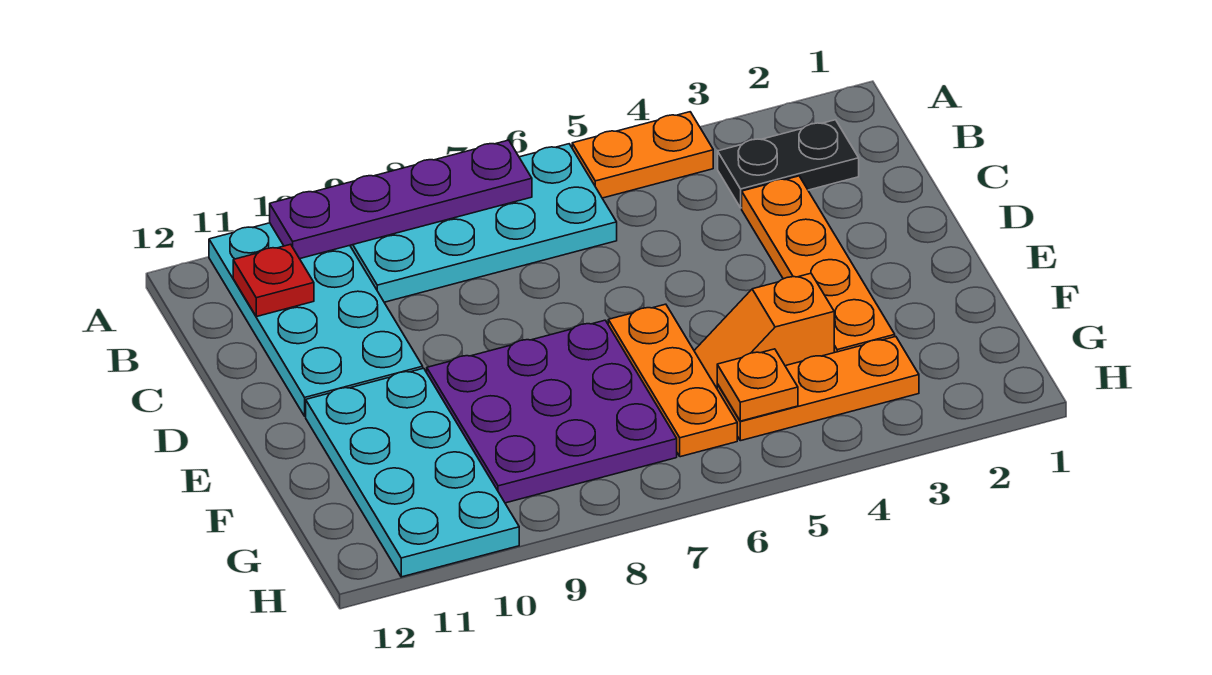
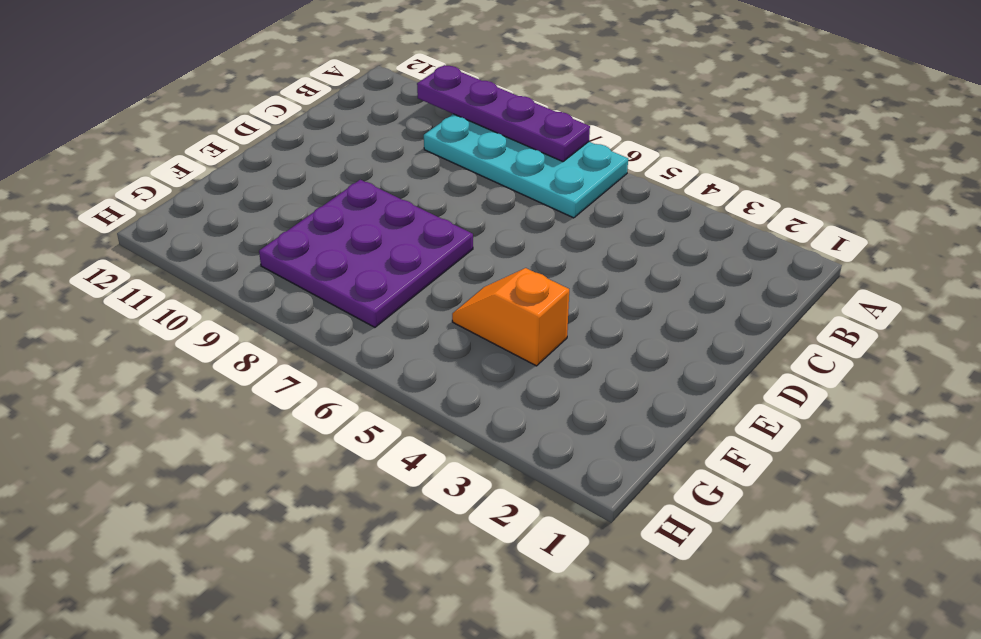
none -> orange 1x2 plate [572,112,713,198]
none -> cyan 2x4 plate [209,223,423,416]
none -> black 1x2 plate [718,120,859,208]

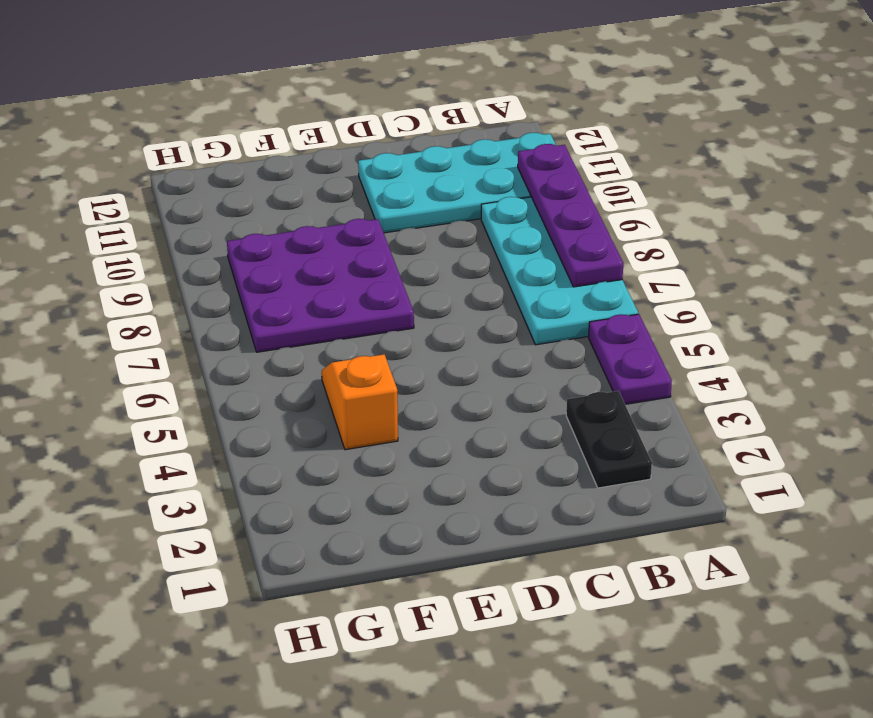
purple 1x2 plate [589,314,672,404] -> orange 1x2 plate [572,112,713,198]
none -> orange 1x4 plate [742,176,895,353]
none -> orange 1x3 plate [608,304,737,457]
none -> cyan 2x4 plate [306,368,519,577]

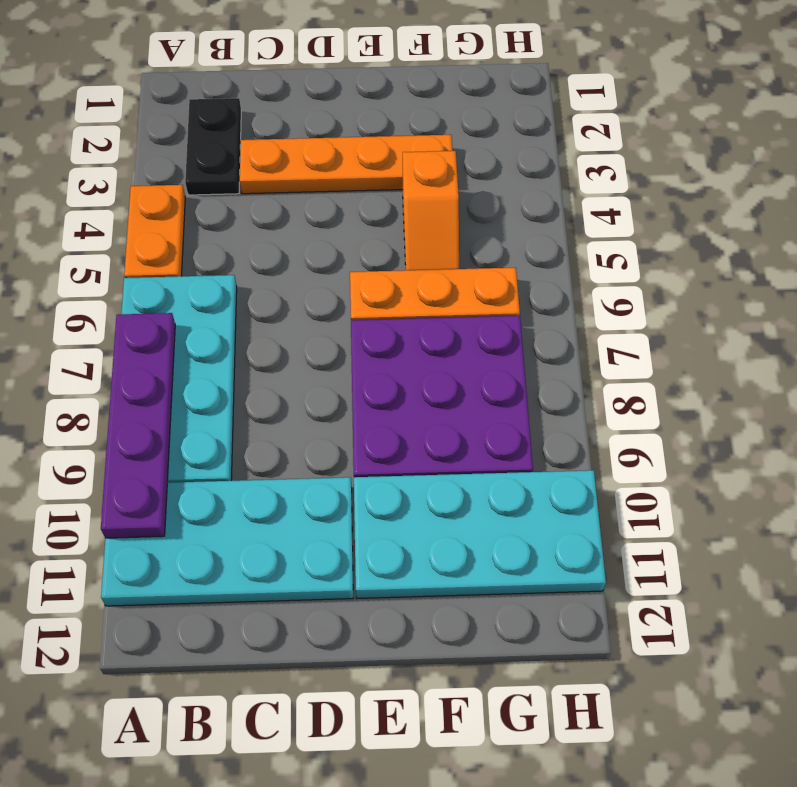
none -> orange 1x3 plate [717,337,919,441]
none -> red 1x1 plate [233,244,314,317]
none -> orange 1x1 plate [717,349,798,421]

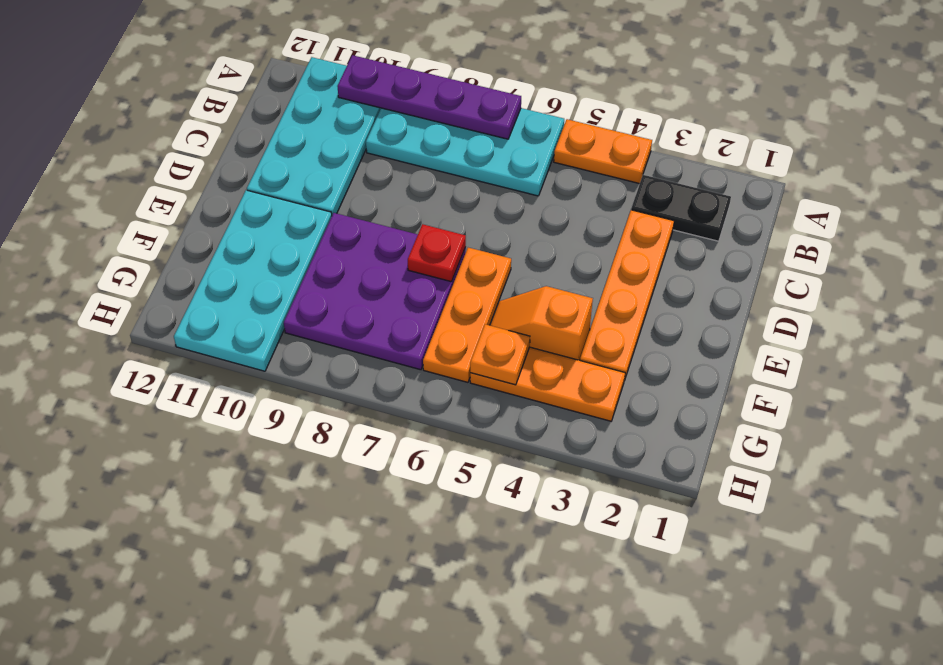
red 1x1 plate [408,224,466,282] -> red 1x1 plate moved to [233,244,314,317]

